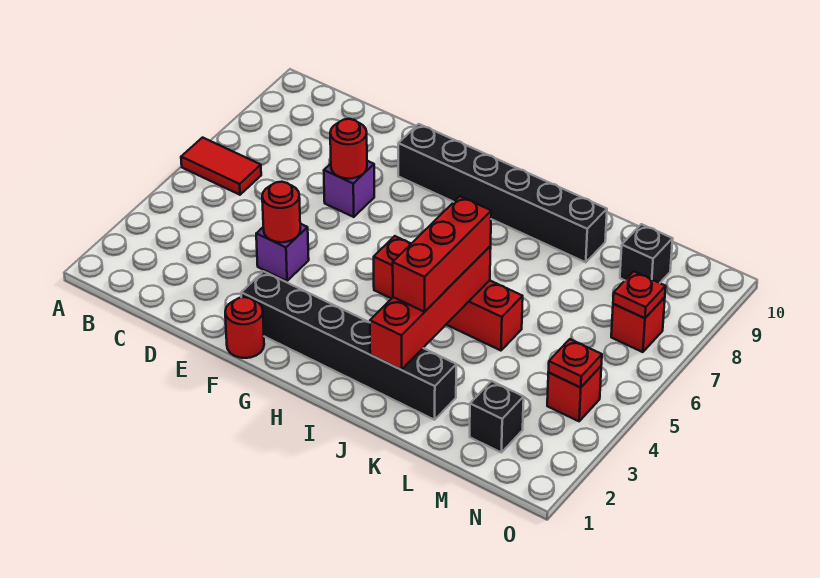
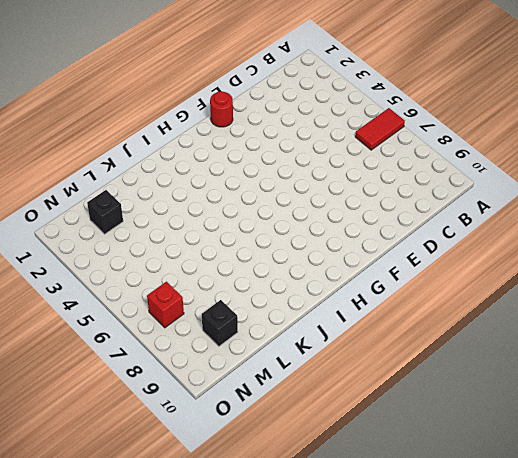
none -> purple 1x1 brick [256,224,309,281]
none -> purple 1x1 brick [324,161,374,217]
none -> black 1x6 brick [241,271,456,420]

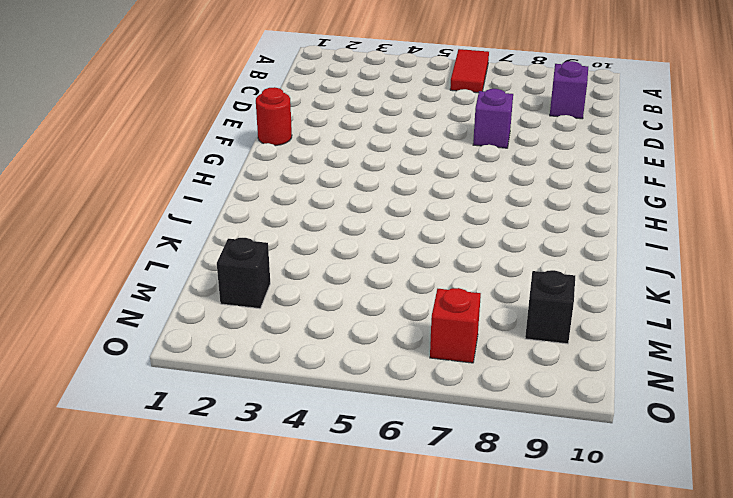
purple 1x1 brick [550,61,588,119] -> purple 1x1 brick moved to [256,224,309,281]
none -> black 1x6 brick [241,271,456,420]
none -> black 1x6 brick [398,124,607,262]
none -> red 1x4 brick [374,236,523,351]

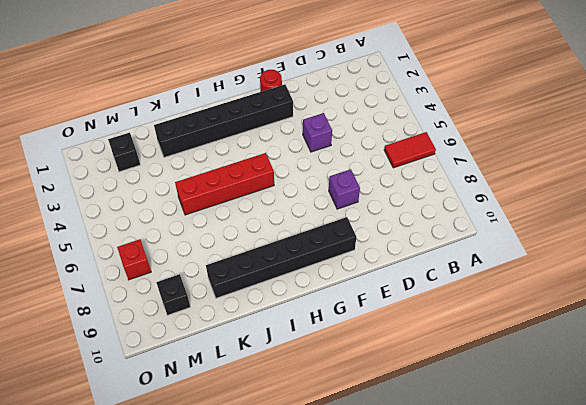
none -> red 1x1 brick [547,366,601,421]
none -> red 1x1 round brick [262,182,300,242]
none -> red 1x1 round brick [330,119,367,179]

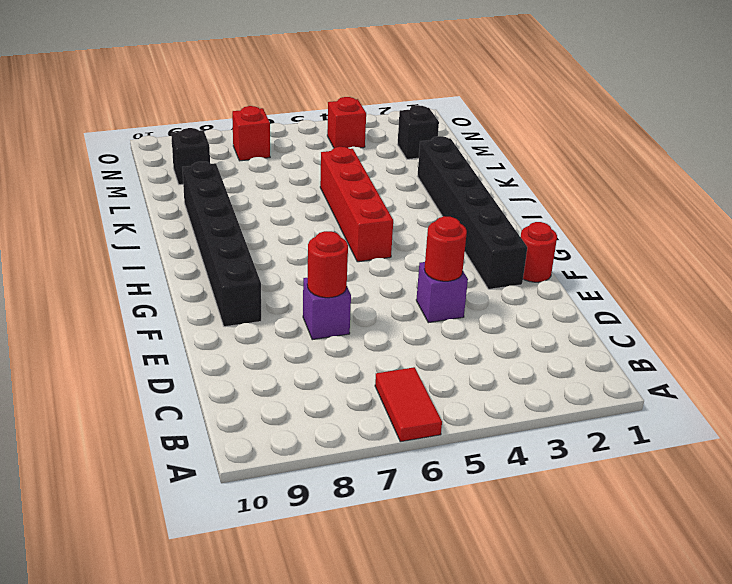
none -> red 1x4 brick [370,246,491,370]
none -> red 1x1 plate [548,339,602,387]
none -> red 1x1 plate [613,271,666,318]

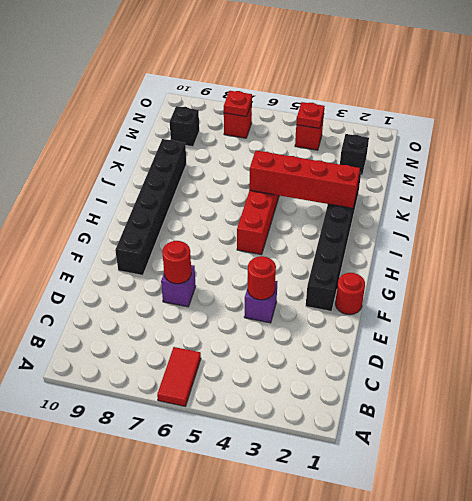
none -> red 1x3 brick [393,196,491,312]

